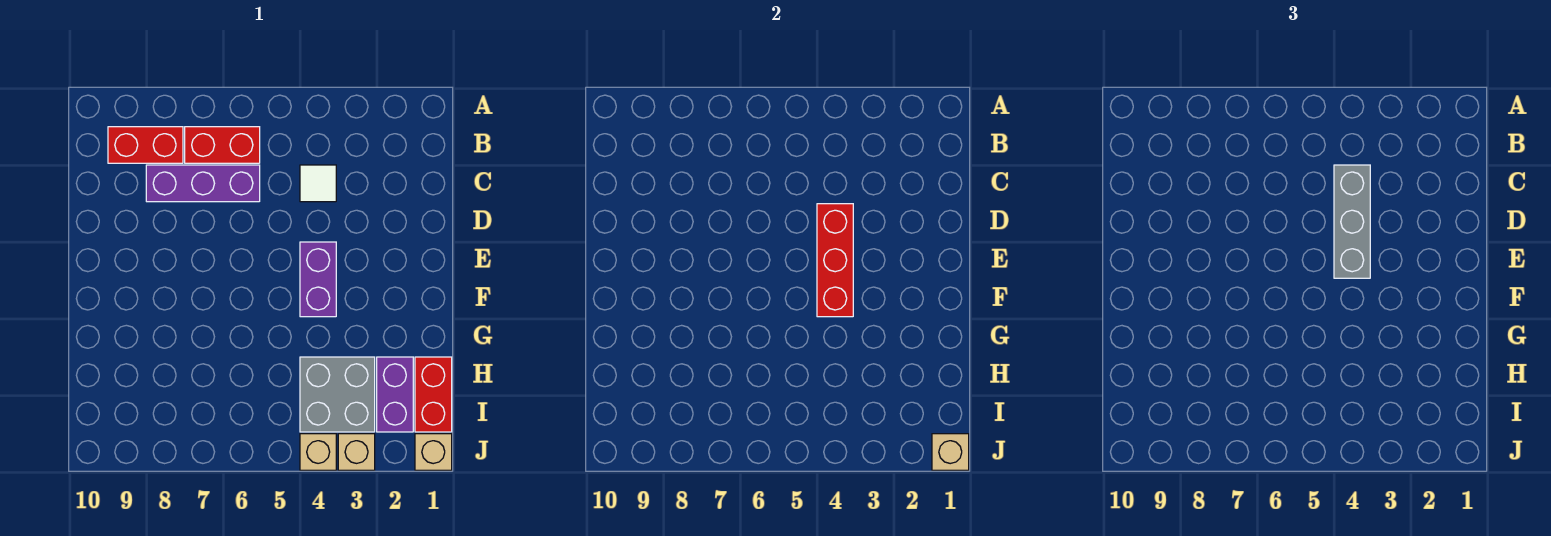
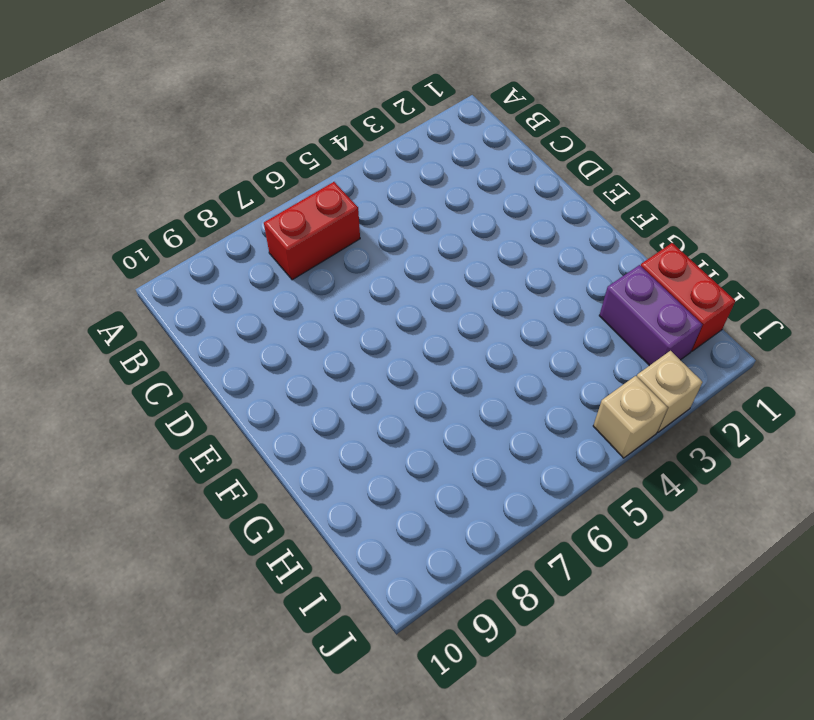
none -> red 1x2 brick [108,127,183,163]
none -> white 1x1 tile [300,165,336,202]
none -> purple 1x3 brick [146,165,260,202]

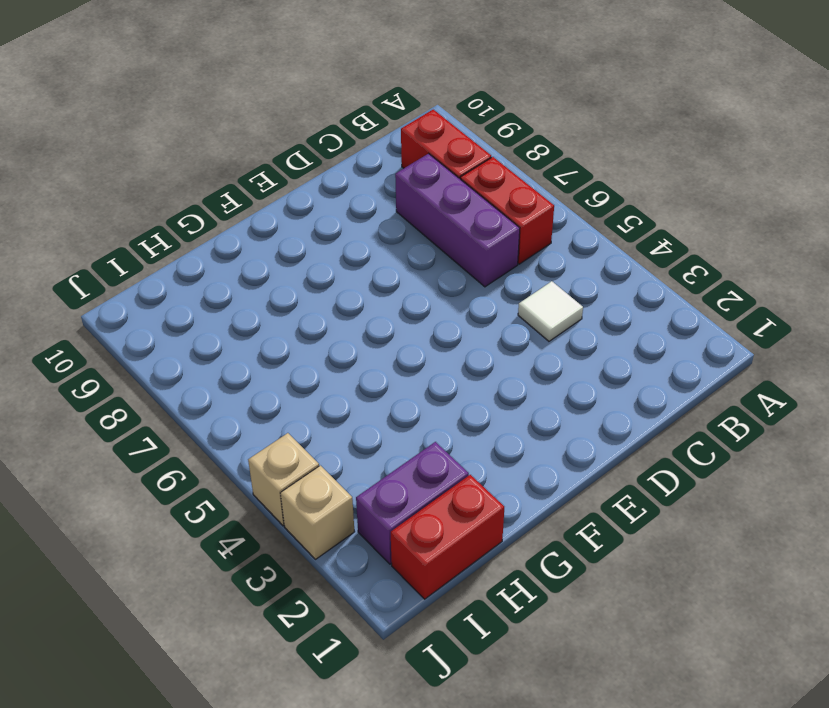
none -> purple 1x2 brick [300,242,336,317]
none -> grey 2x2 brick [300,357,375,432]
none -> tan 1x1 brick [415,434,452,470]

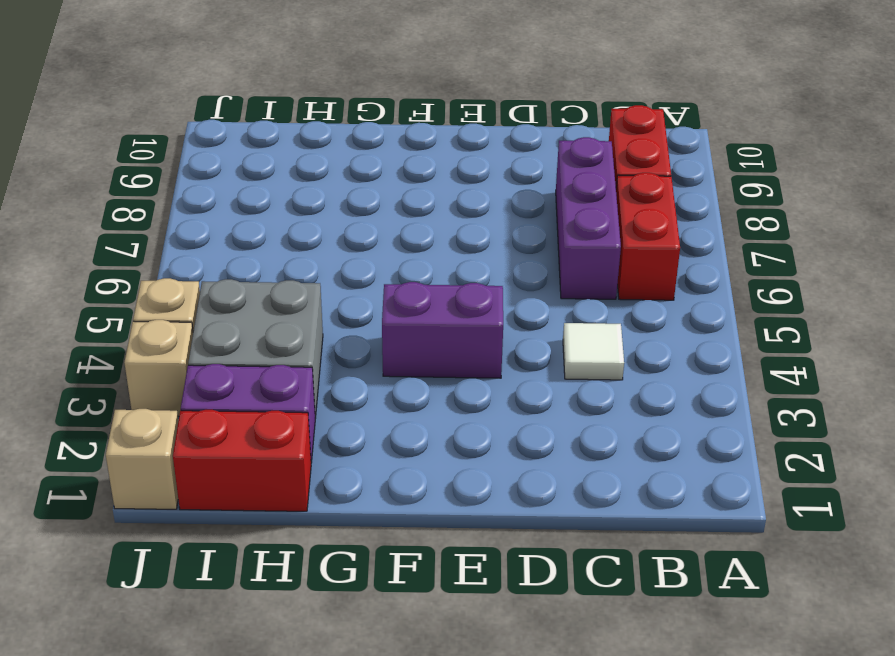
none -> red 1x3 brick [817,204,853,317]
none -> tan 1x1 brick [932,434,969,470]
none -> grey 1x3 brick [1334,165,1370,278]

